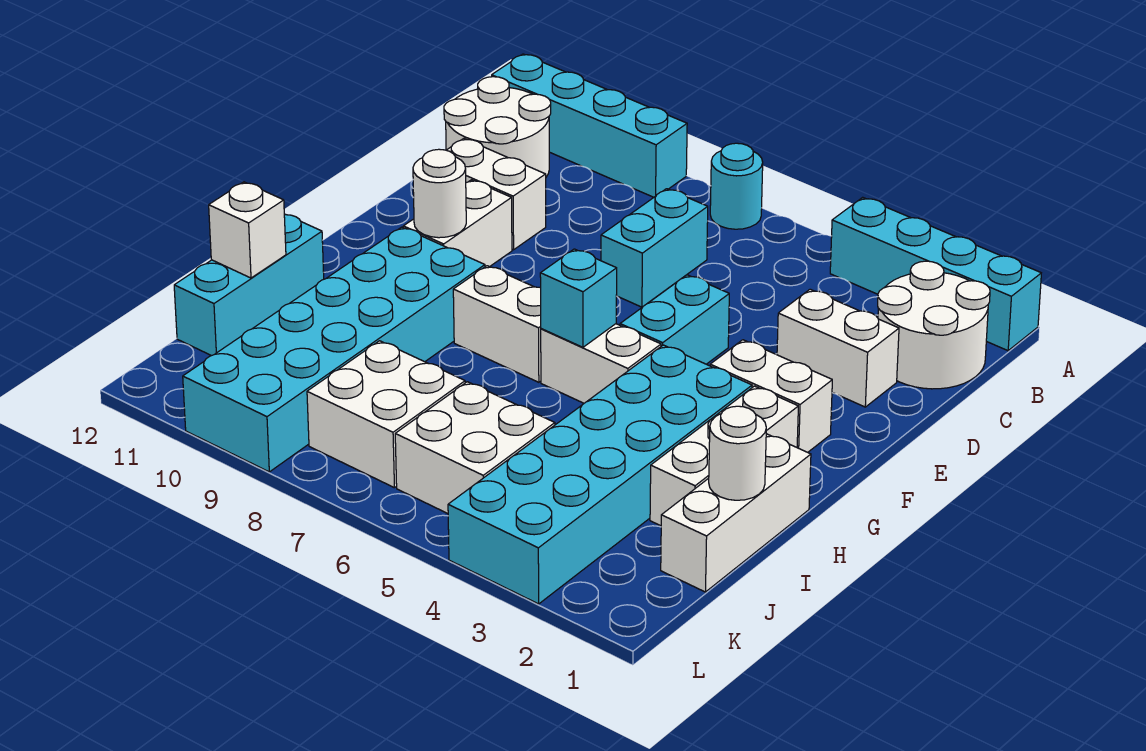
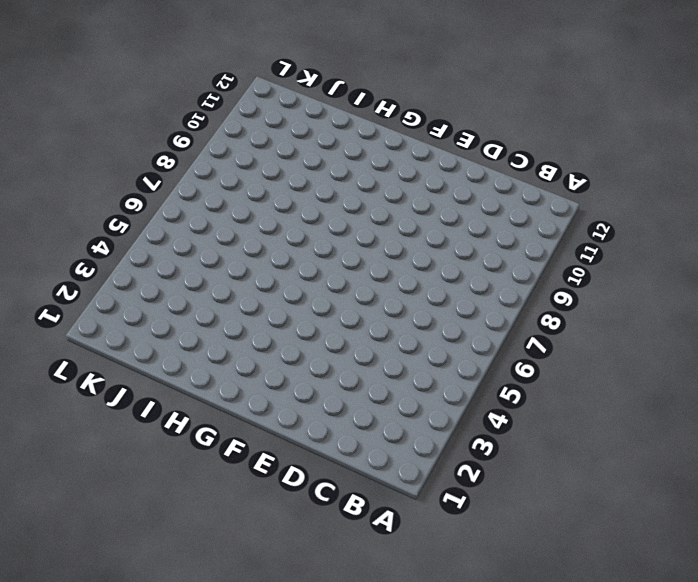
none -> cyan 1x4 brick [830,197,1041,351]
none -> cyan 1x1 round brick [710,143,763,229]
none -> cyan 1x4 brick [492,54,687,197]

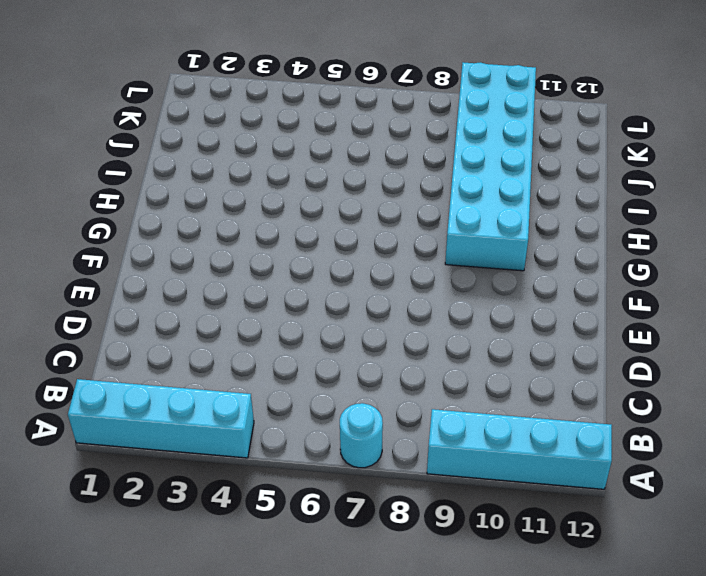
none -> white 2x2 round brick [878,261,990,389]
none -> white 2x2 round brick [444,77,551,177]
none -> cyan 1x2 brick [601,189,708,307]

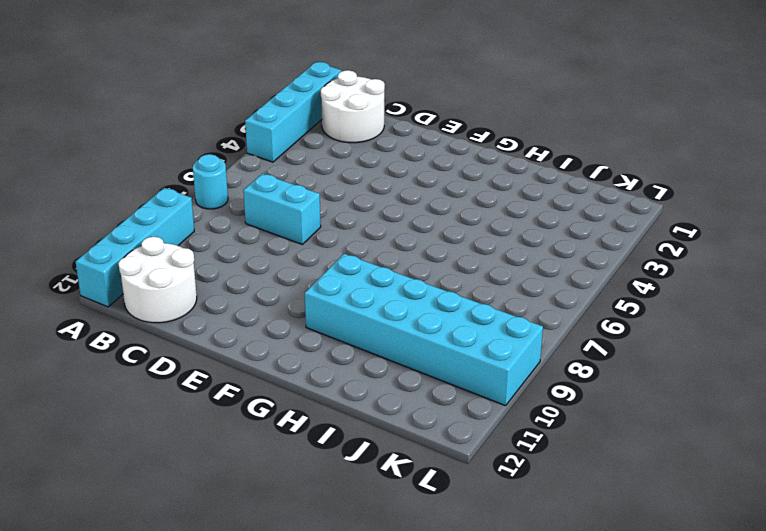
none -> white 1x2 brick [777,289,899,407]
none -> white 1x2 brick [447,139,546,250]
none -> cyan 1x2 brick [620,275,729,364]

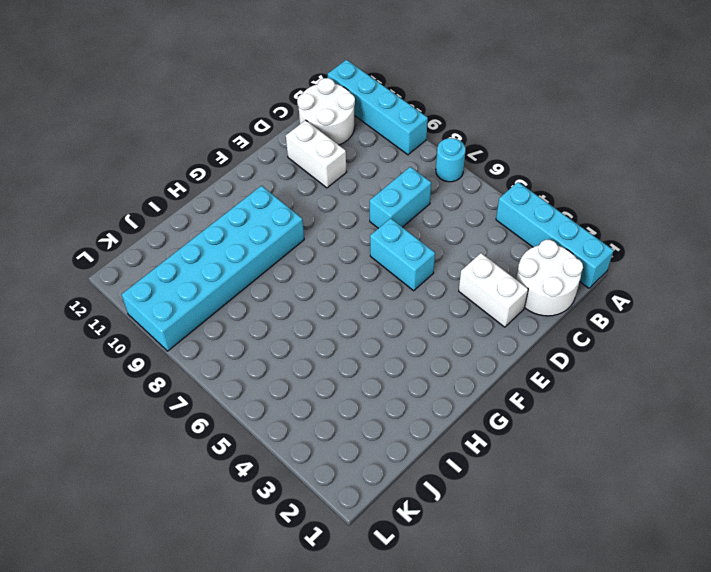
cyan 1x2 brick [370,218,435,291] -> cyan 1x2 brick turned to [620,275,729,364]
none -> white 1x2 brick [403,180,512,267]
none -> white 1x2 brick [710,340,832,452]
none -> white 1x3 brick [650,386,798,526]

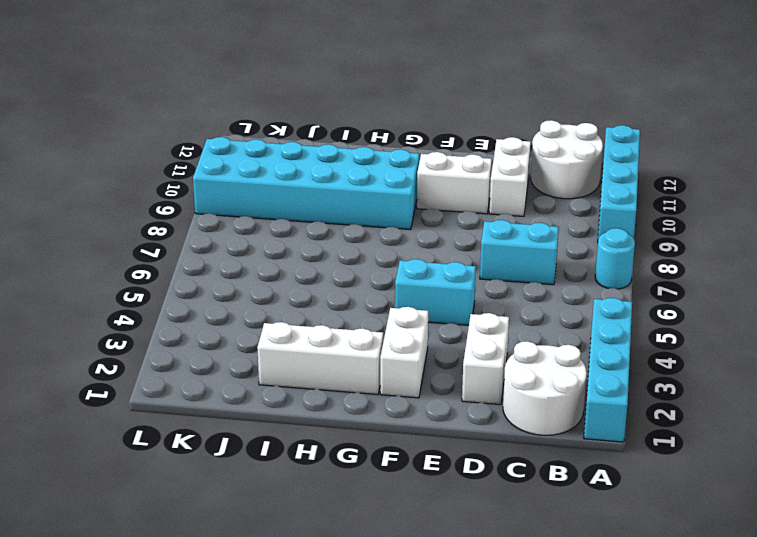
none -> cyan 2x6 brick [448,345,752,604]
none -> white 1x2 brick [541,324,661,403]
none -> white 1x2 brick [453,266,541,382]

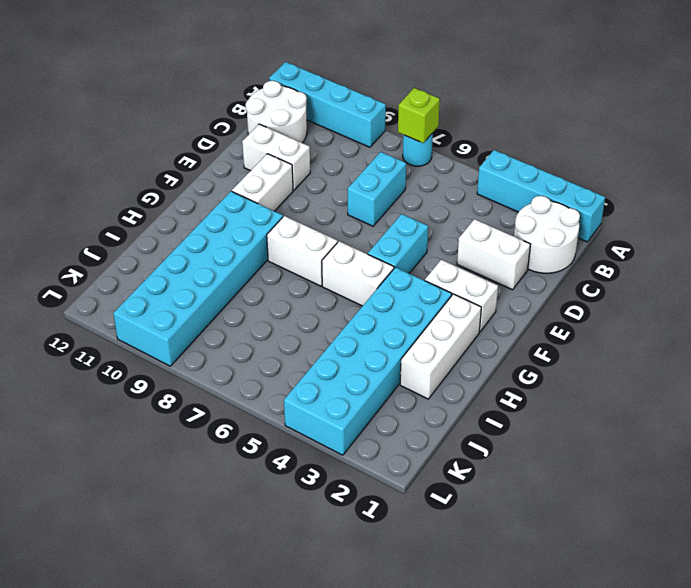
lime 1x1 brick [398,88,440,143] -> none
none -> white 1x3 brick [661,434,811,592]
none -> cyan 1x3 brick [174,214,324,356]
none -> white 2x2 brick [395,382,555,514]

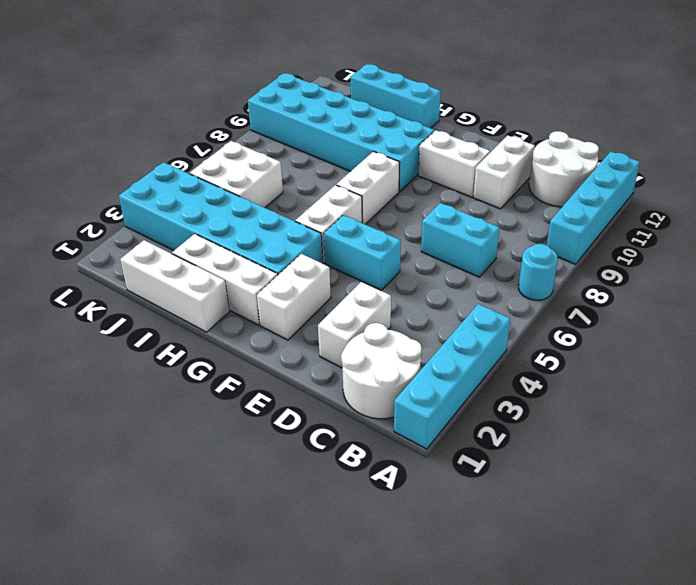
none -> white 2x2 brick [307,341,465,488]
none -> white 1x1 round brick [413,149,466,238]
none -> cyan 1x1 brick [540,249,617,347]

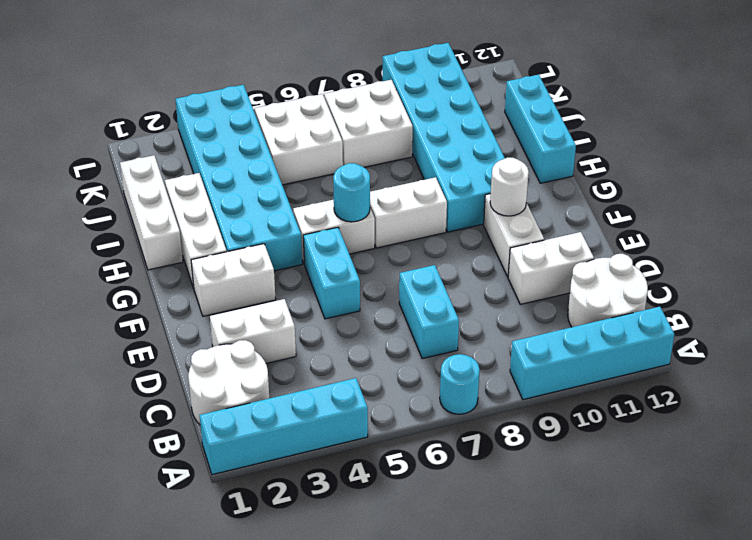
cyan 1x1 round brick [333,163,370,222] -> cyan 1x1 brick [540,249,617,347]
none -> white 1x1 round brick [709,406,766,500]
none -> white 1x1 brick [209,182,286,278]

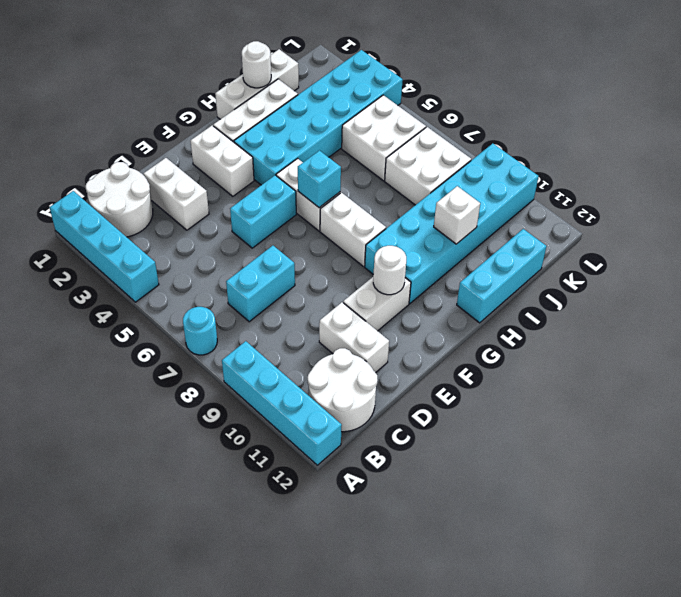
white 1x1 brick [434,186,480,244] -> white 1x1 brick moved to [209,182,286,278]

